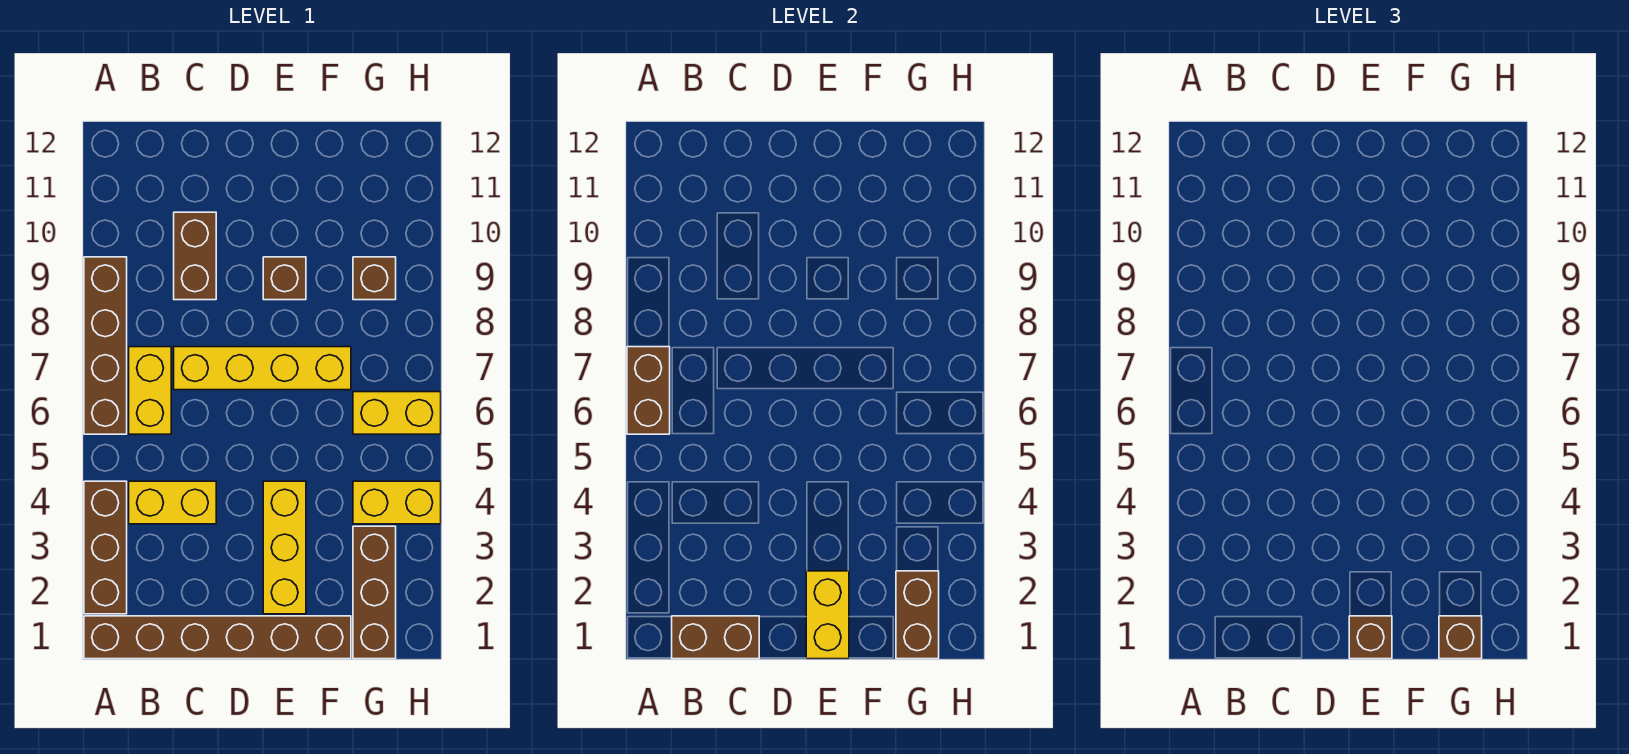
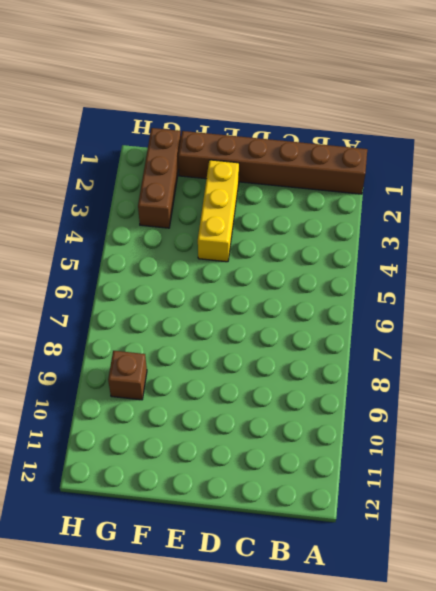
none -> brown 1x3 brick [84,481,127,614]
none -> brown 1x4 brick [84,257,127,434]
none -> yellow 1x2 brick [129,481,216,524]

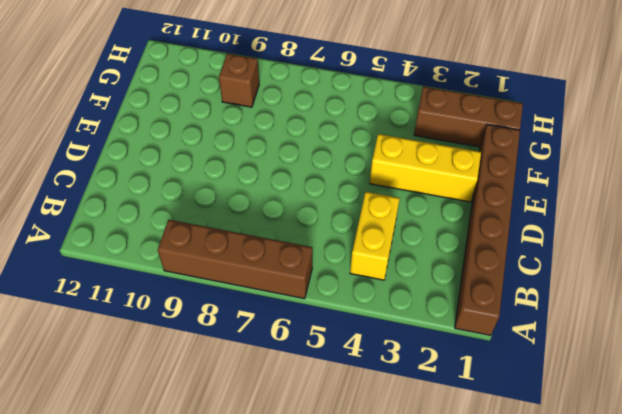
none -> brown 1x3 brick [84,481,127,614]
none -> yellow 1x2 brick [129,347,171,434]
none -> yellow 1x4 brick [174,347,351,390]

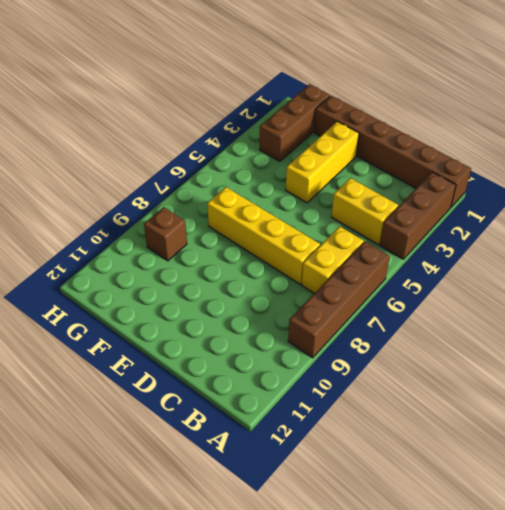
none -> brown 1x2 brick [174,212,216,300]
none -> brown 1x1 brick [263,257,306,300]
none -> yellow 1x2 brick [353,481,441,524]

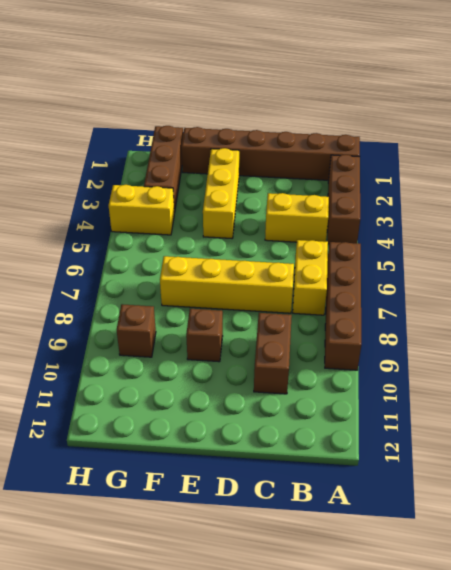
none -> yellow 1x2 brick [353,392,441,434]
none -> brown 1x2 brick [627,347,670,434]
none -> brown 1x2 brick [672,616,759,659]

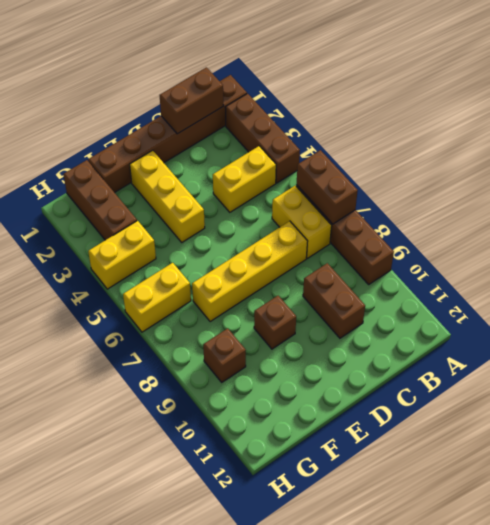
none -> yellow 1x2 brick [806,571,849,659]
none -> brown 1x2 brick [896,571,939,659]
none -> brown 1x1 brick [1349,616,1392,659]

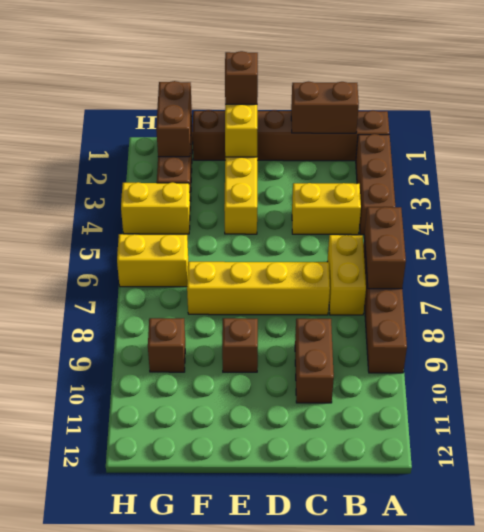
none -> brown 1x1 brick [1439,616,1482,659]

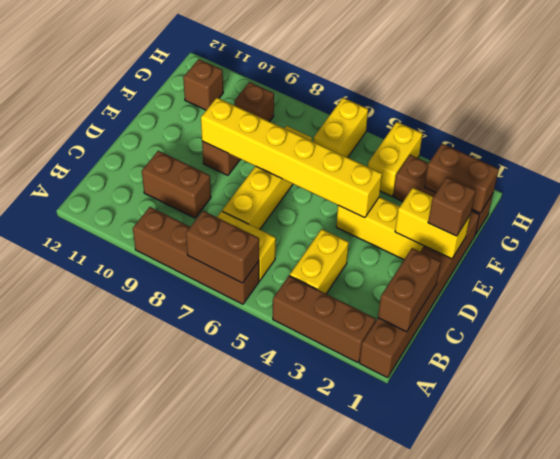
yellow 1x6 brick [201,98,382,218] -> none
brown 1x1 brick [183,59,223,110] -> brown 1x1 brick moved to [1439,616,1482,659]

